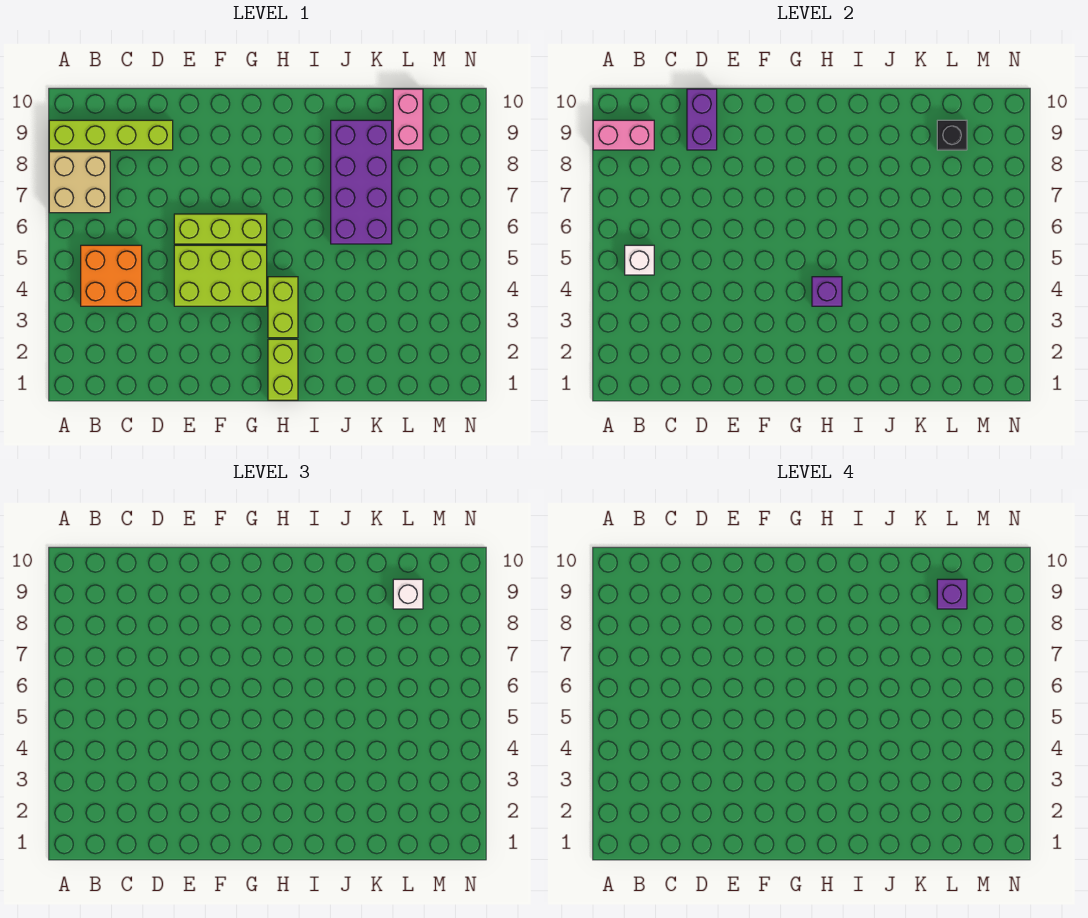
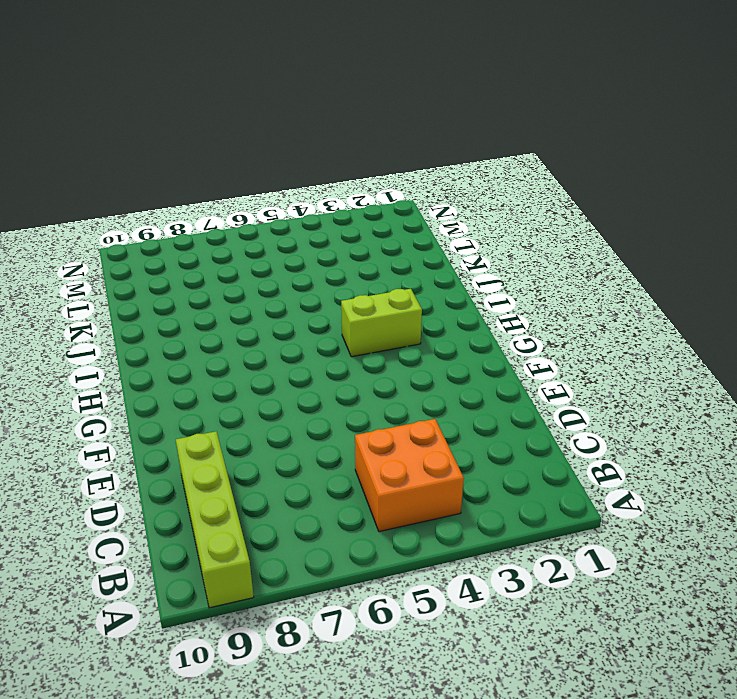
none -> tan 2x2 brick [49,152,110,213]
none -> lime 2x3 brick [174,245,267,306]
none -> lime 1x3 brick [174,214,267,244]

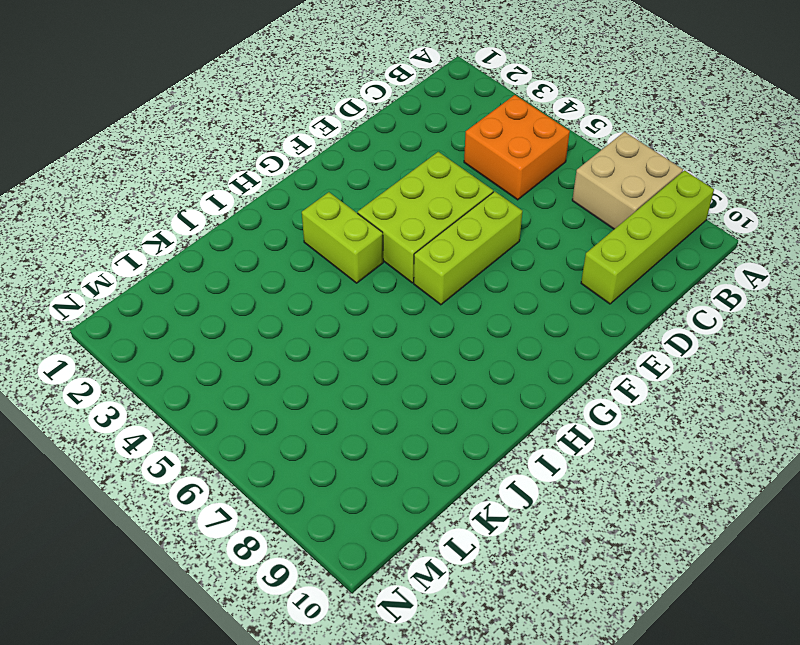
none -> lime 1x2 brick [268,339,298,400]
none -> purple 2x4 brick [331,120,392,244]
none -> pink 1x2 brick [393,89,423,150]

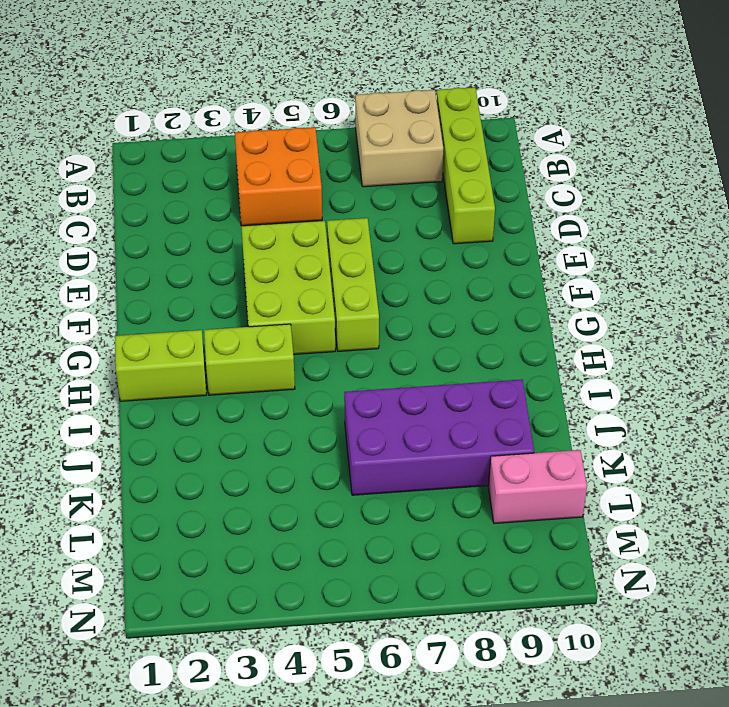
none -> pink 1x2 brick [593,120,654,150]
none -> white 1x1 brick [625,245,654,275]
none -> purple 1x2 brick [687,89,717,150]

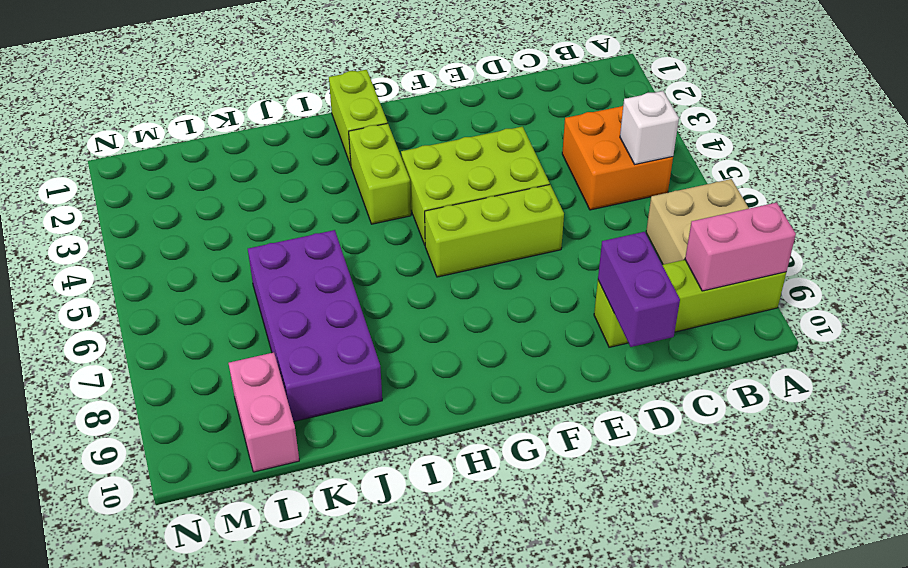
none -> purple 1x1 brick [812,277,842,306]
none -> black 1x1 brick [937,120,967,150]
none -> white 1x1 brick [393,579,423,609]

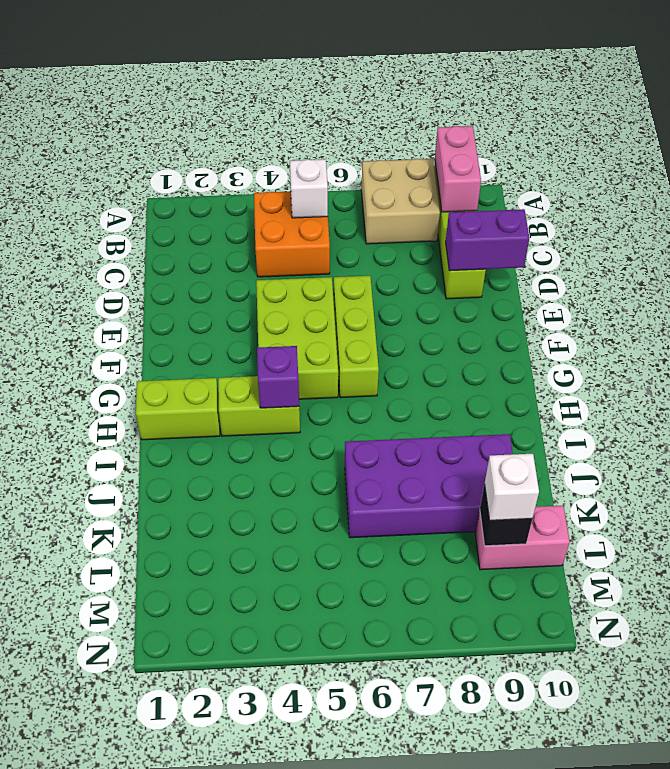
none -> purple 1x1 brick [937,579,967,609]

